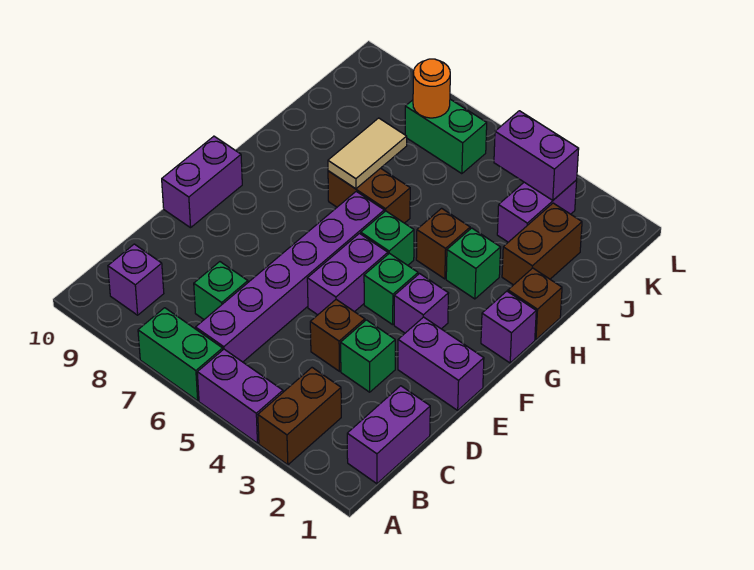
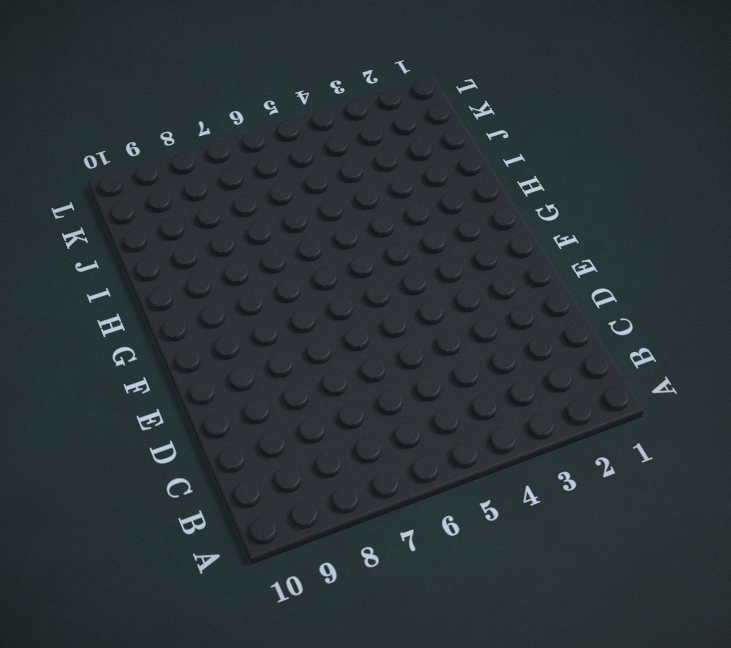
none -> brown 1x2 brick [258,368,341,465]
none -> purple 1x2 brick [197,349,283,443]
none -> green 1x2 brick [138,308,223,401]

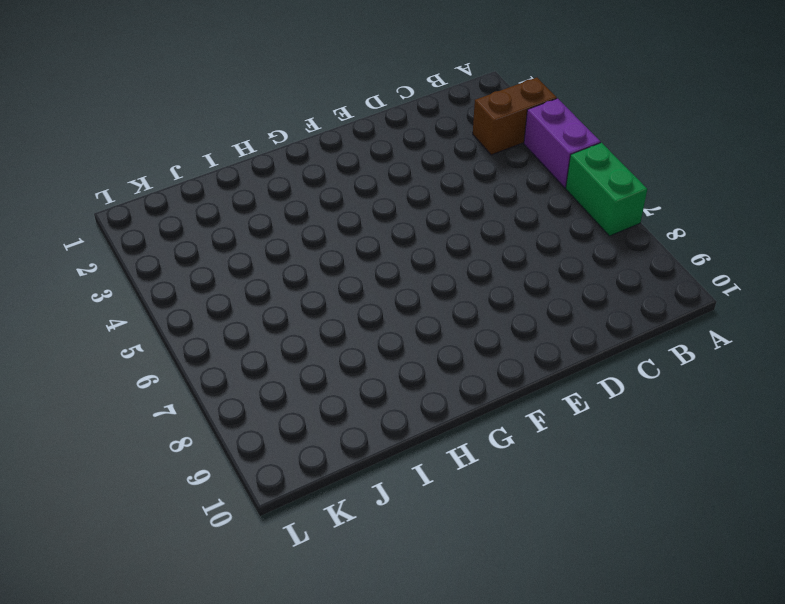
none -> purple 1x2 brick [347,386,430,484]
none -> purple 1x6 brick [196,192,384,362]
none -> purple 1x1 brick [108,244,164,315]

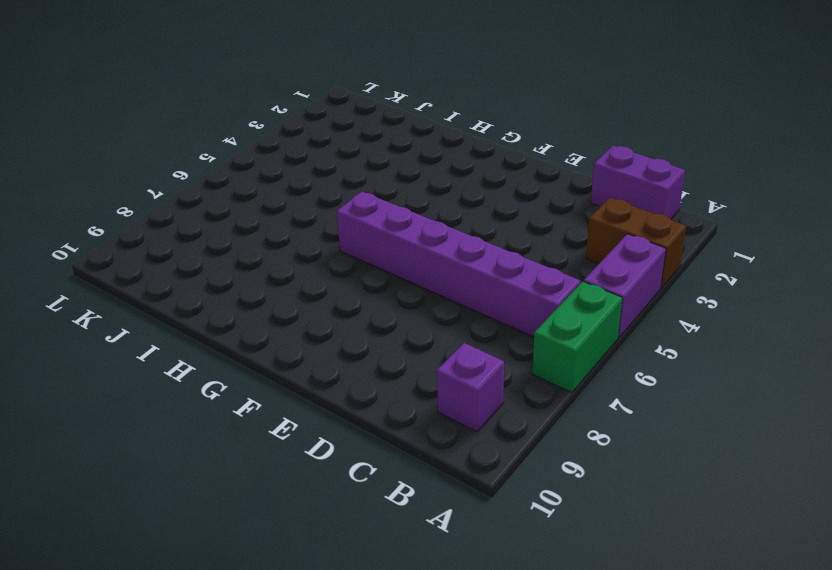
none -> green 1x1 brick [194,262,248,319]
none -> green 1x1 brick [341,320,395,392]
none -> brown 1x1 brick [310,300,365,371]

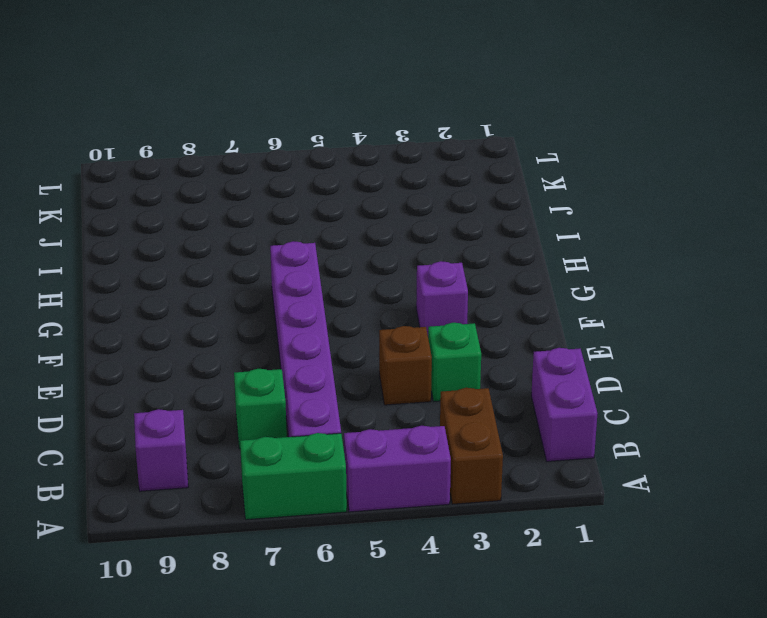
none -> purple 1x2 brick [398,317,484,410]
none -> purple 1x2 brick [307,234,388,315]
none -> purple 1x2 brick [162,136,242,228]

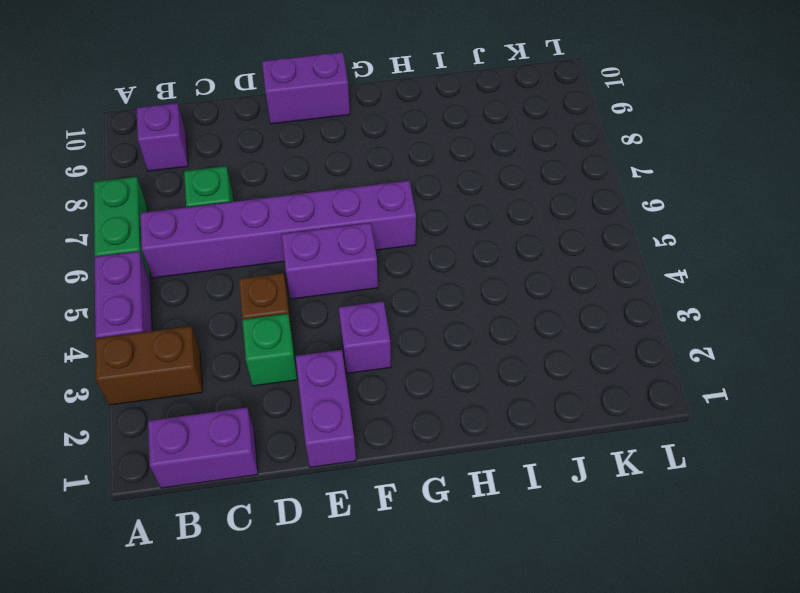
none -> green 1x1 brick [364,253,418,325]
none -> purple 1x1 brick [481,291,536,363]
none -> green 1x1 brick [361,211,414,265]

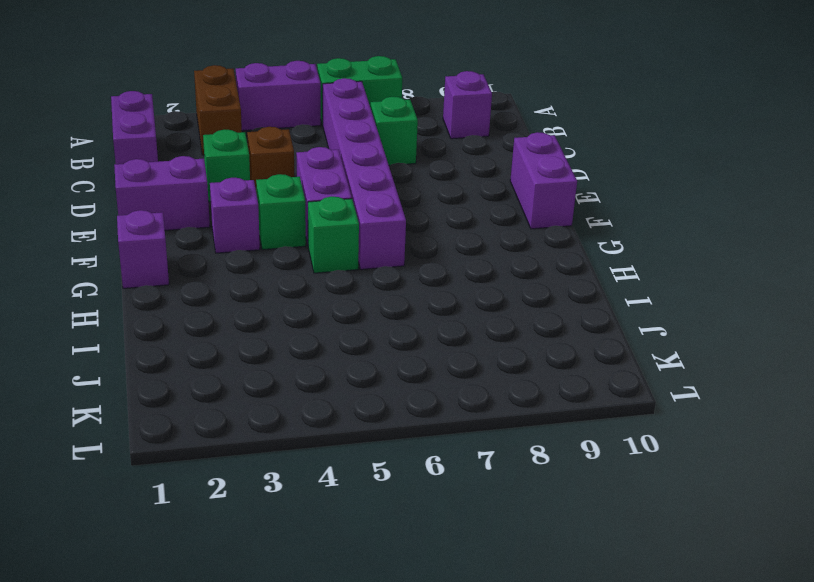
none -> brown 1x1 brick [508,268,562,340]
none -> green 1x1 brick [446,228,501,299]
none -> brown 1x1 brick [416,208,470,279]

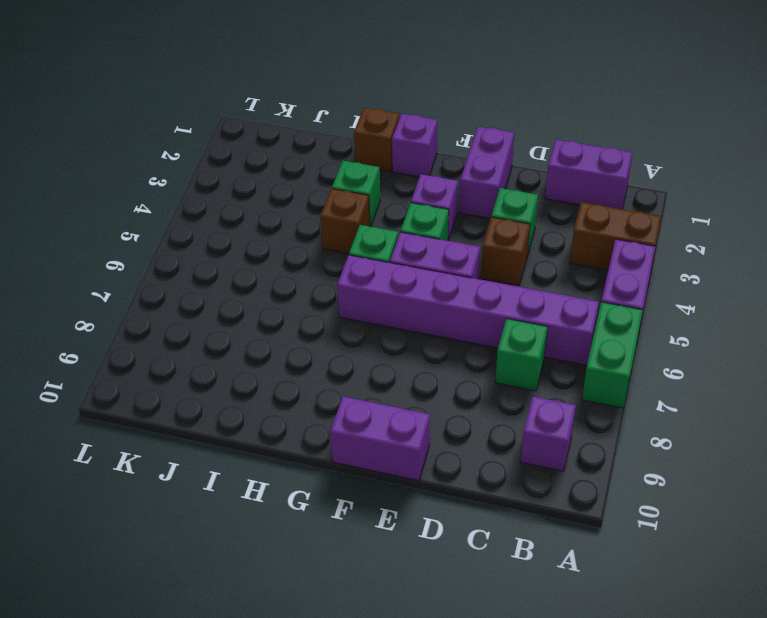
none -> brown 1x2 brick [328,168,410,223]
none -> brown 1x2 brick [502,203,582,285]
none -> purple 1x2 brick [497,180,577,242]

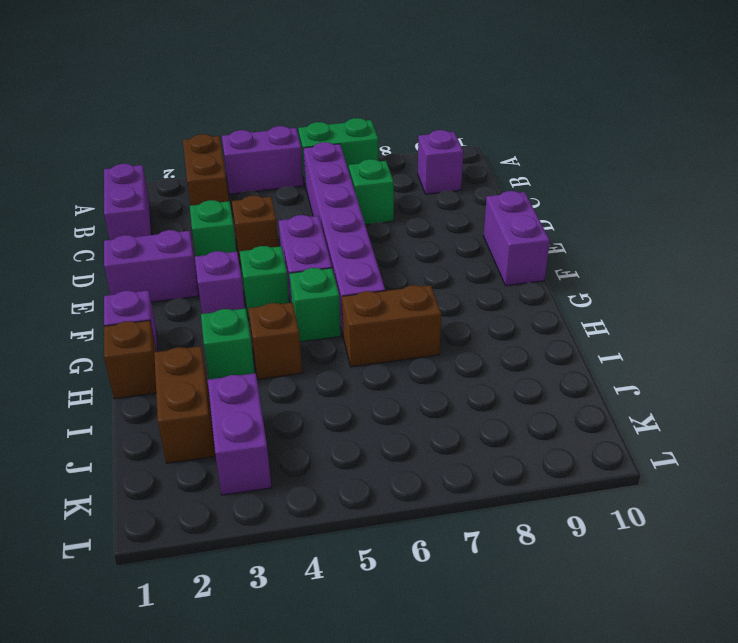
none -> green 1x2 brick [405,99,487,174]
none -> tan 1x2 tile [328,118,407,189]
none -> purple 1x2 brick [494,111,579,200]

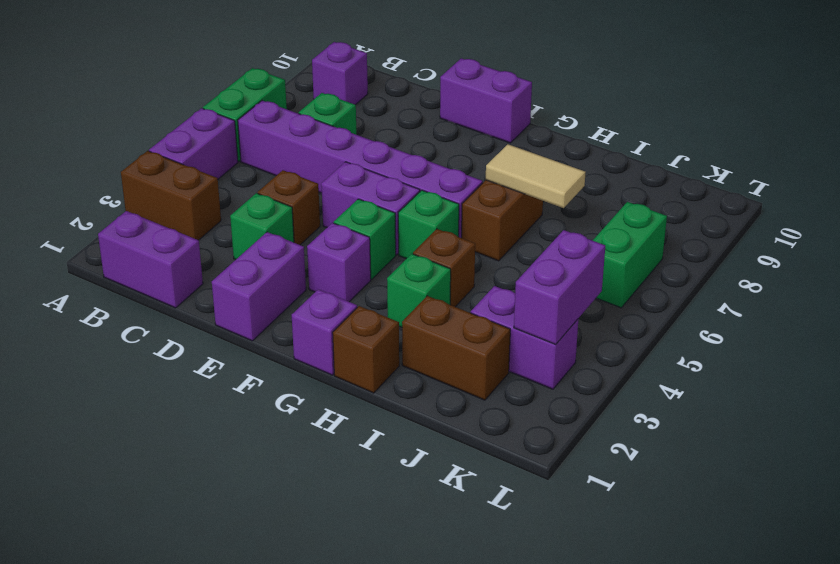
none -> orange 1x1 round brick [413,59,450,118]

